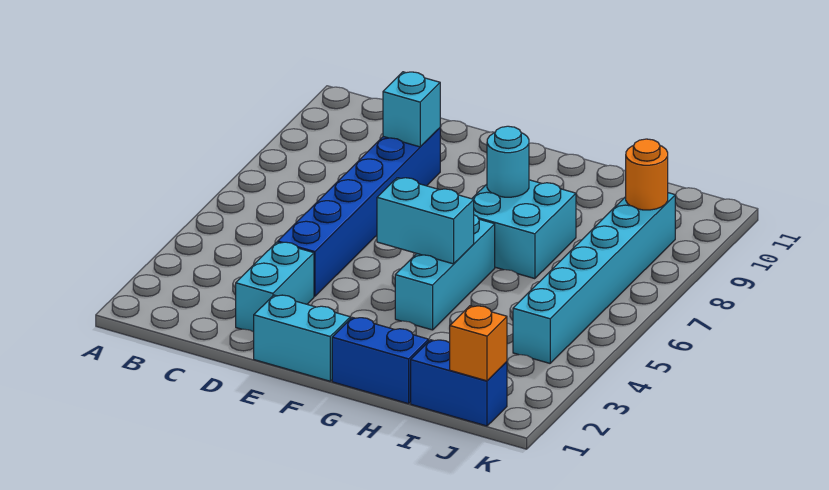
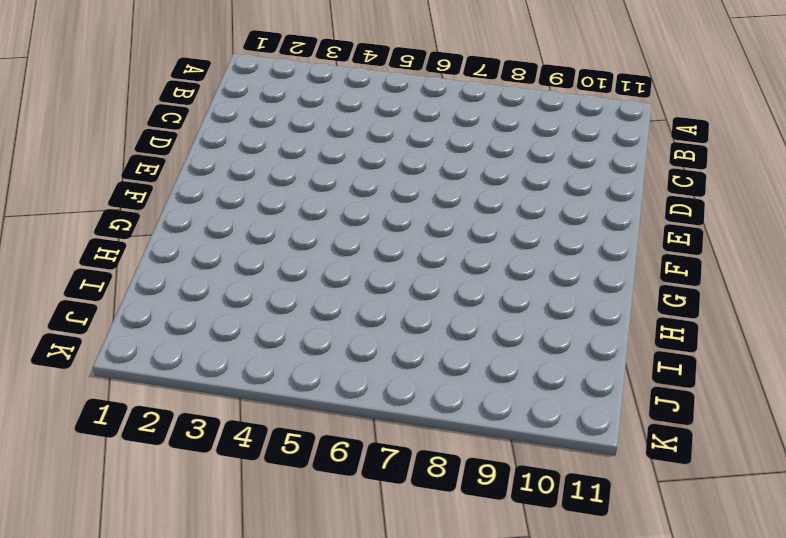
none -> cyan 1x2 brick [236,242,314,332]
none -> blue 1x6 brick [278,128,440,296]
none -> cyan 1x2 brick [254,295,350,381]

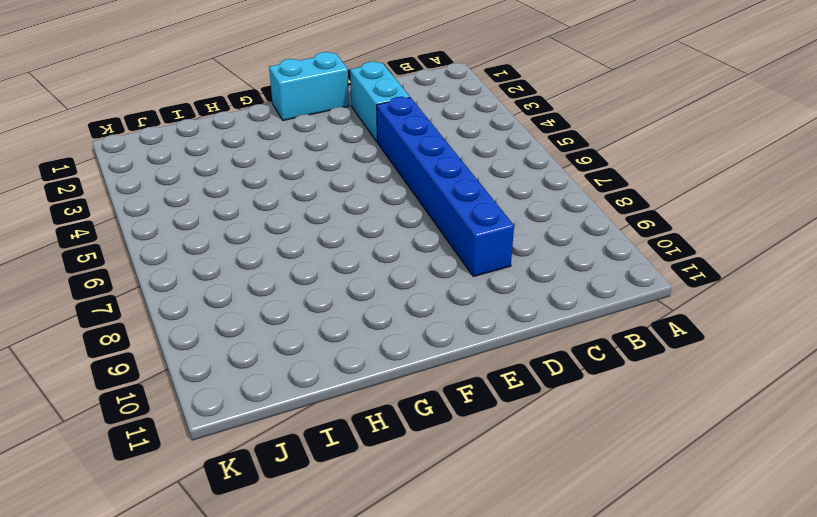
none -> blue 1x2 brick [332,317,429,404]
none -> cyan 1x3 brick [395,215,495,330]
none -> cyan 2x2 brick [472,180,576,279]

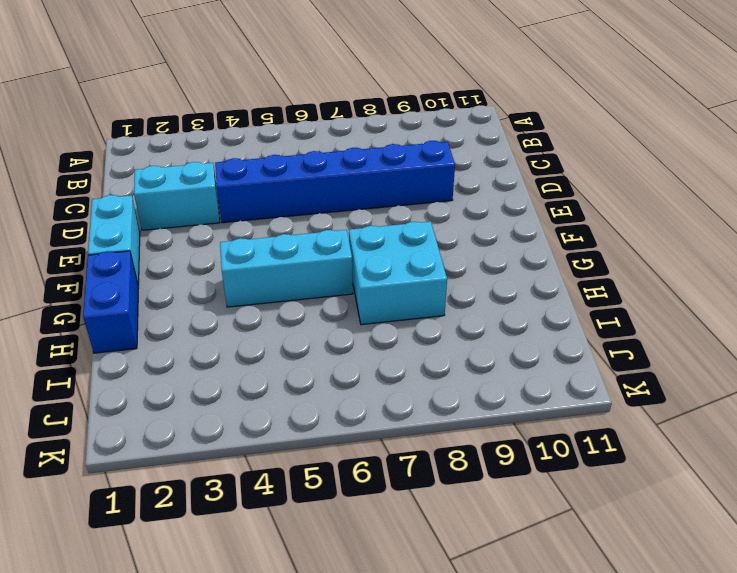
none -> blue 1x2 brick [411,340,507,426]
none -> cyan 1x6 brick [513,193,675,363]
none -> cyan 1x1 brick [383,72,440,147]

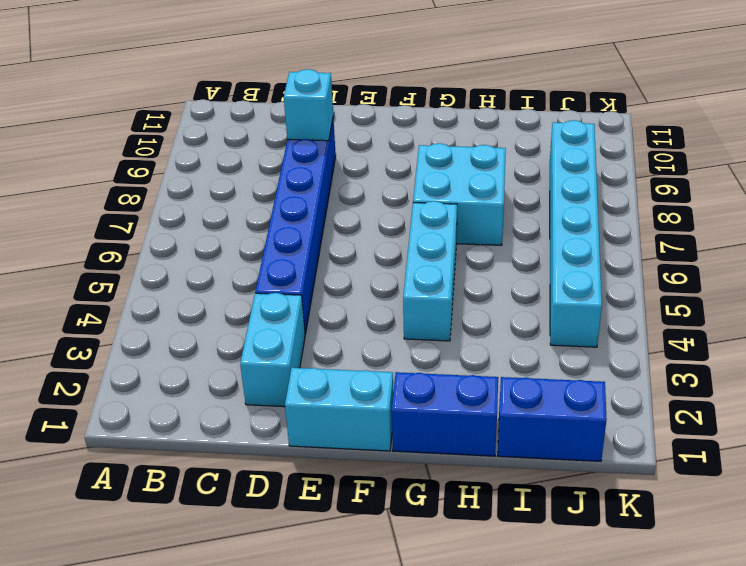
none -> cyan 1x2 brick [377,178,474,264]
none -> cyan 1x1 round brick [487,126,529,197]
none -> orange 1x1 brick [450,306,507,381]

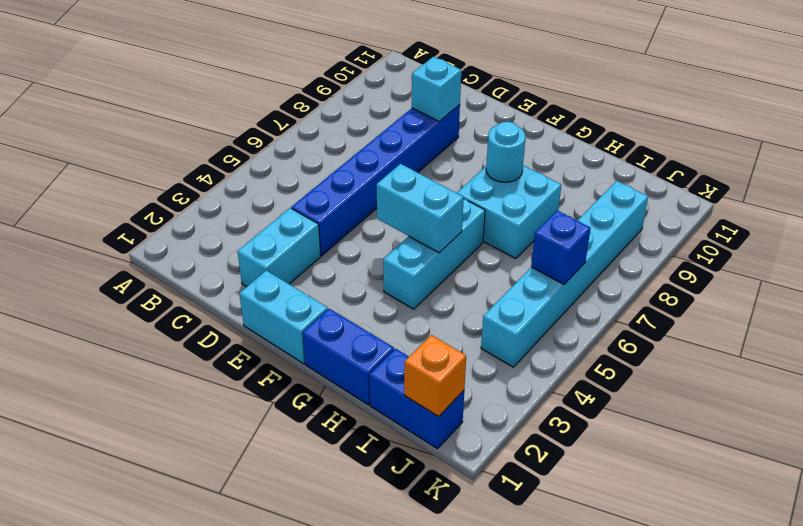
blue 1x1 brick [531,211,591,284] -> none
none -> orange 1x1 round brick [626,139,668,210]

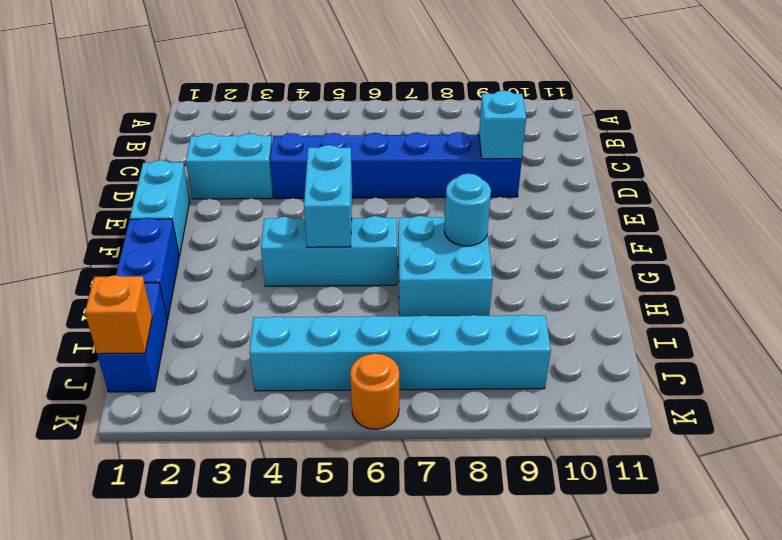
orange 1x1 round brick [350,353,399,429] -> orange 1x1 round brick moved to [626,139,668,210]

